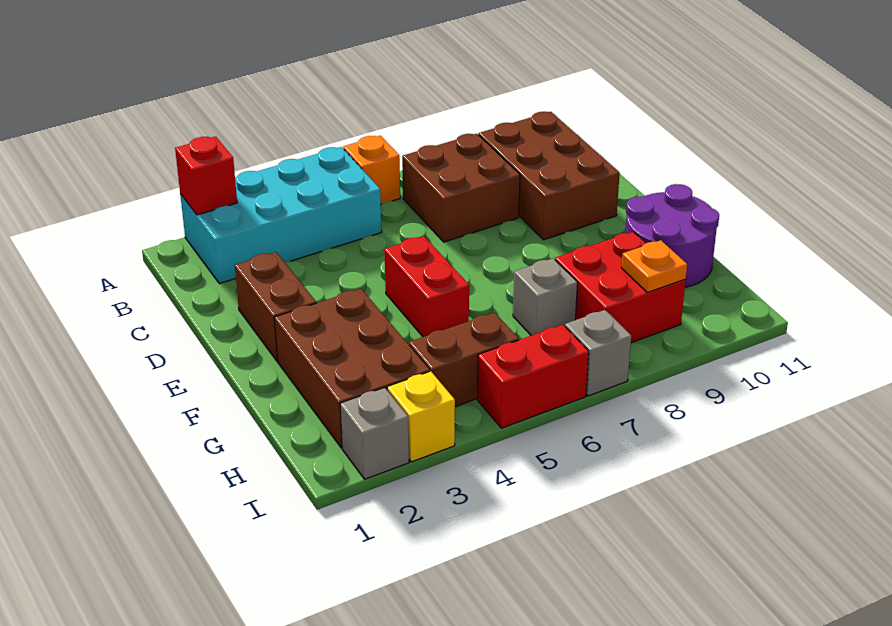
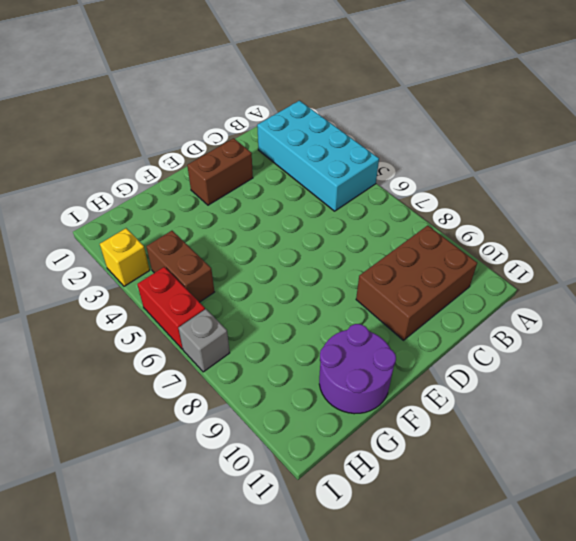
none -> orange 1x1 brick [343,136,400,204]
none -> brown 2x2 brick [402,134,520,242]
none -> red 1x2 brick [384,236,469,337]

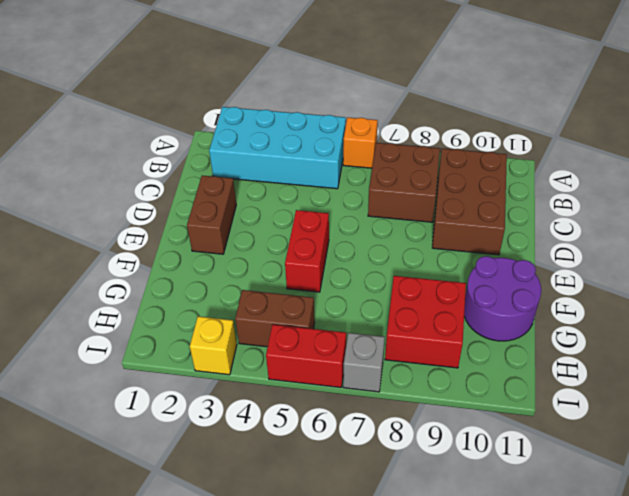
none -> brown 2x3 brick [274,289,430,448]
none -> grey 1x1 brick [513,258,578,336]
none -> grey 1x1 brick [340,388,409,479]

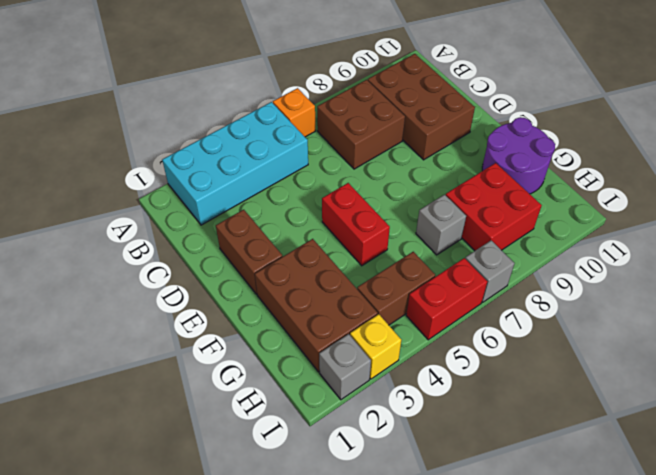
none -> red 1x1 brick [175,136,237,215]
none -> orange 1x1 plate [622,240,687,292]

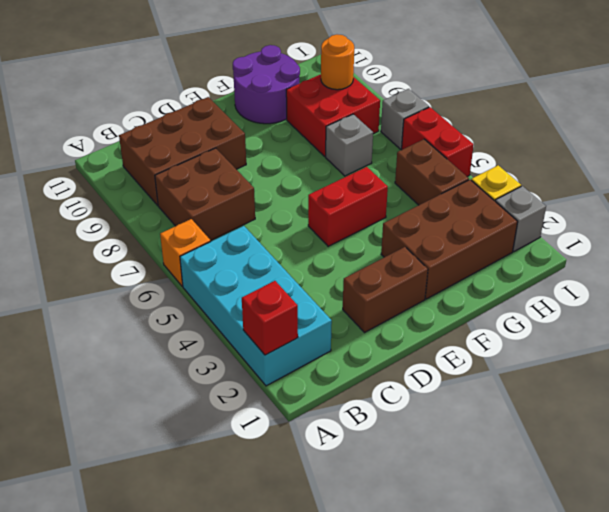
orange 1x1 round brick [321,34,354,90] -> orange 1x1 plate [622,240,687,292]

